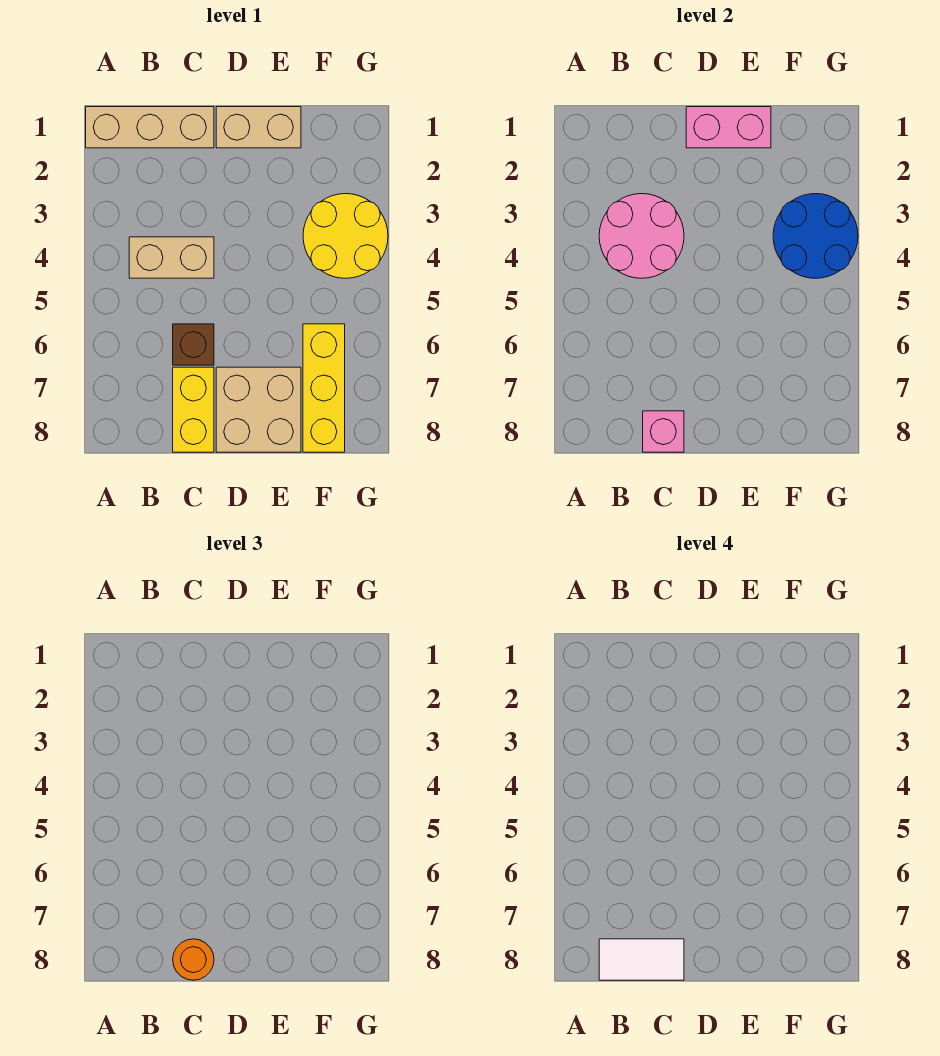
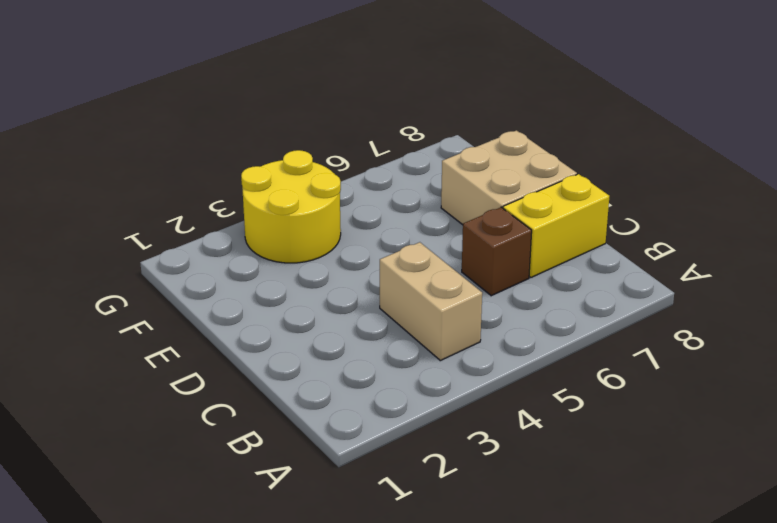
none -> tan 1x3 brick [86,107,214,148]
none -> tan 1x2 brick [216,107,301,148]
none -> yellow 1x3 brick [303,324,345,452]

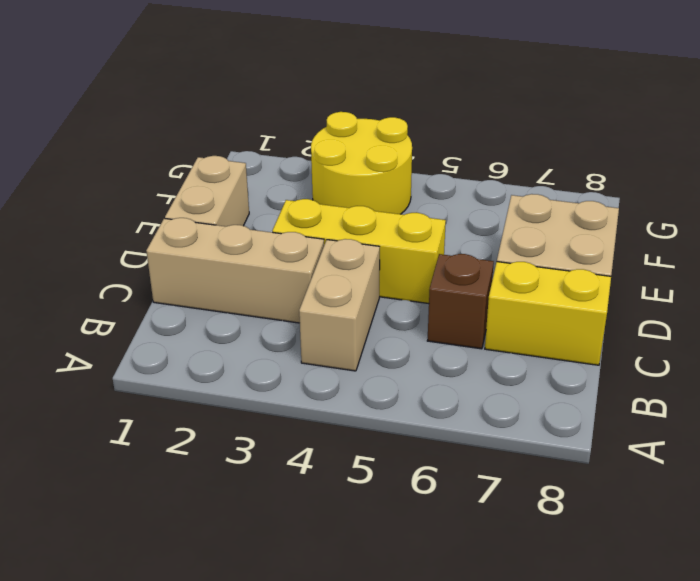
tan 1x3 brick [146,218,324,323] -> tan 1x3 brick turned to [86,107,214,148]
yellow 1x3 brick [272,199,446,304] -> yellow 1x3 brick moved to [303,324,345,452]
none -> pink 2x2 round brick [599,194,684,278]
none -> pink 1x1 brick [643,411,684,452]
none -> pink 1x2 brick [686,107,771,148]

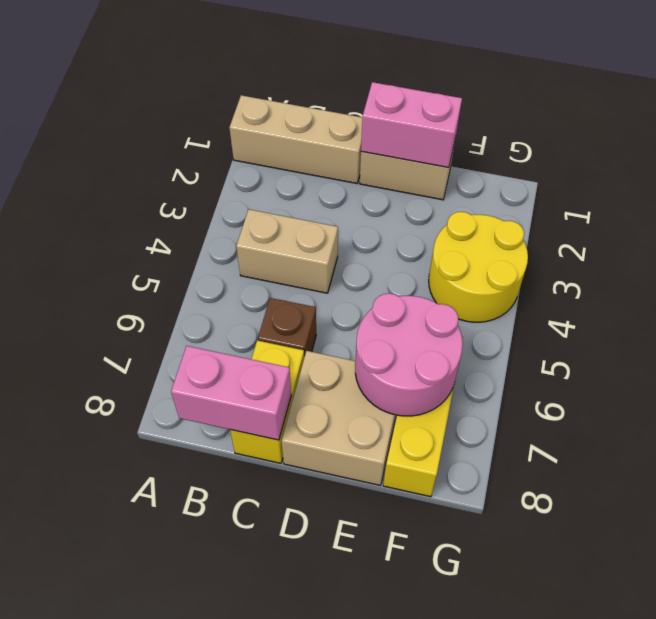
pink 1x2 brick [171,346,291,440] -> pink 1x1 brick [643,411,684,452]
pink 2x2 round brick [355,293,463,416] -> pink 2x2 round brick moved to [599,194,684,278]
none -> blue 2x2 round brick [773,194,858,278]
none -> orange 1x1 round brick [173,939,214,980]
none -> white 1x2 tile [599,939,684,980]

